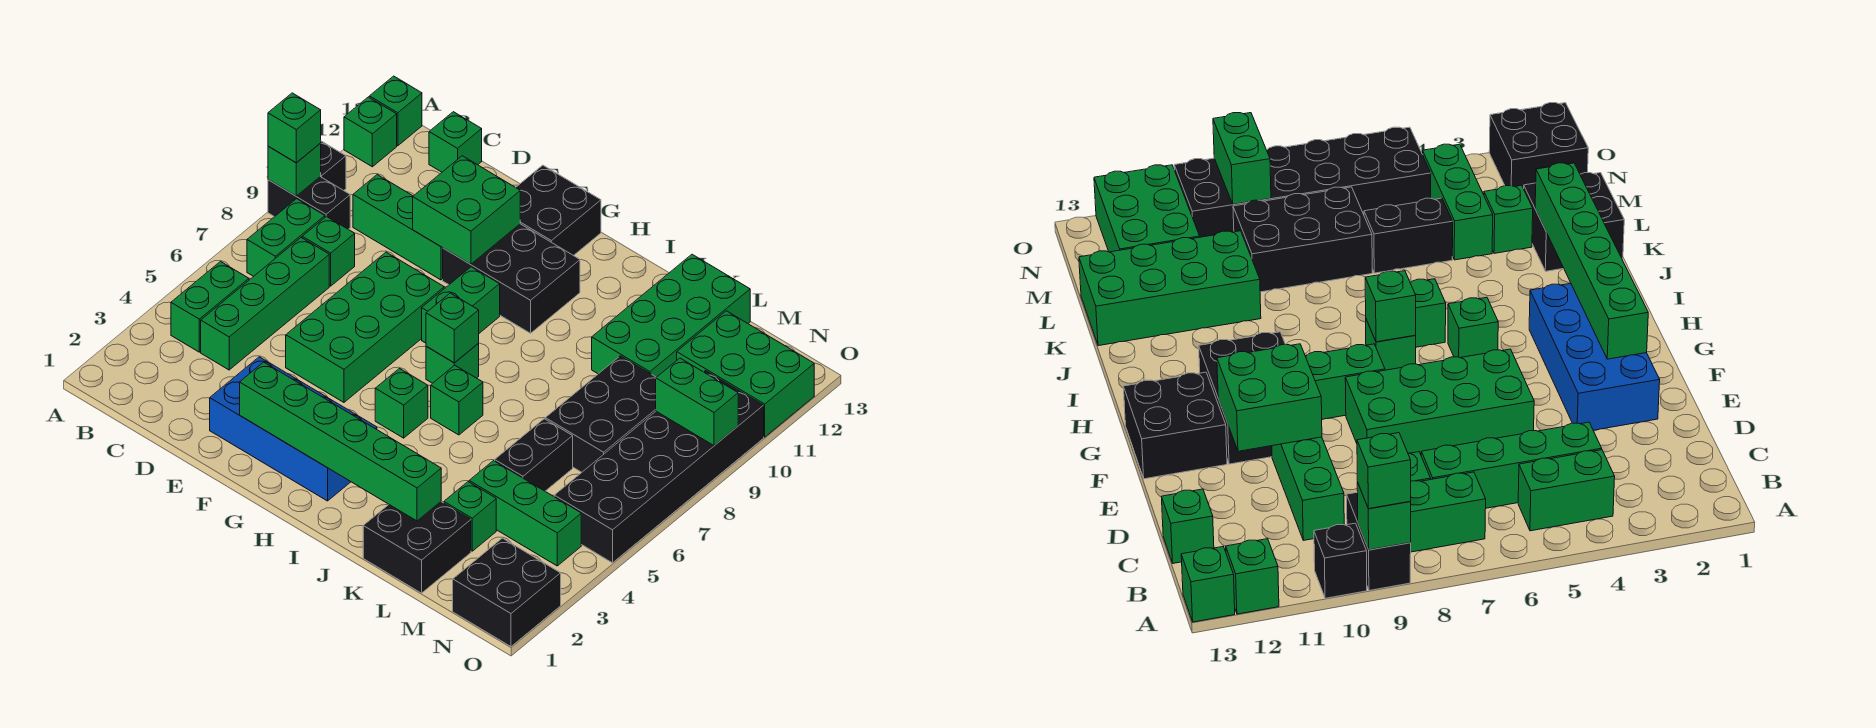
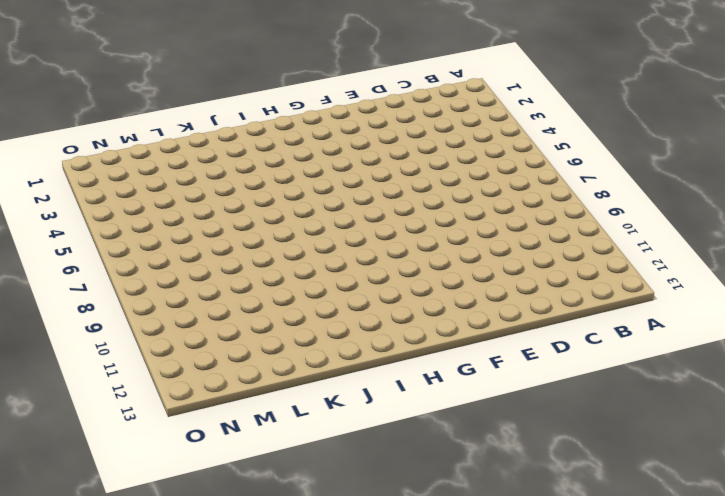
none -> black 1x2 brick [268,177,350,229]
none -> black 1x1 brick [320,141,346,190]
none -> green 1x1 brick [344,97,397,167]
none -> green 1x1 brick [369,76,422,146]

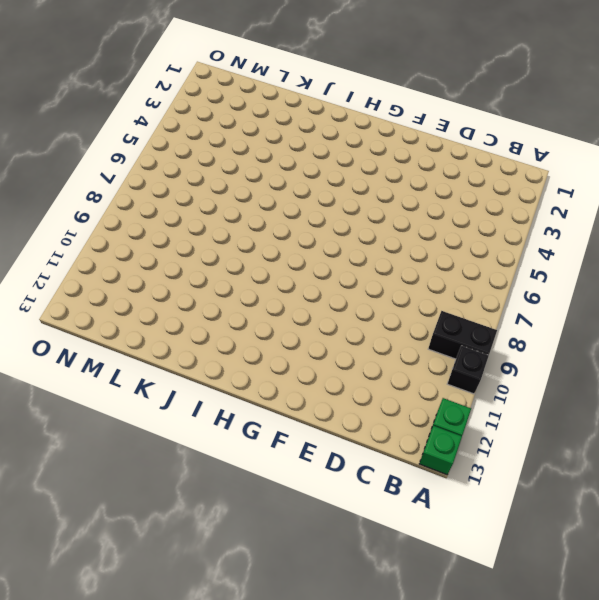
none -> green 1x2 brick [171,262,249,352]
none -> green 1x2 brick [247,199,325,276]
none -> green 1x4 brick [201,238,329,370]
none -> green 1x1 brick [302,216,355,286]

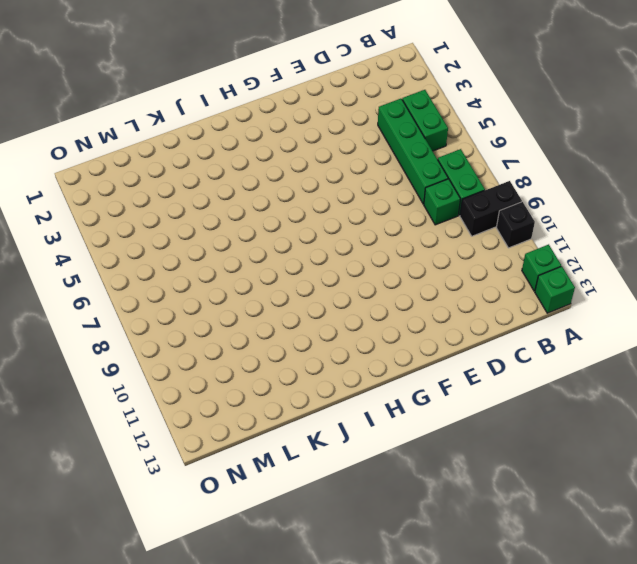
none -> green 1x3 brick [353,175,443,280]
none -> green 1x1 brick [429,112,482,172]
none -> blue 2x4 brick [210,357,377,501]
none -> green 2x4 brick [286,252,444,402]

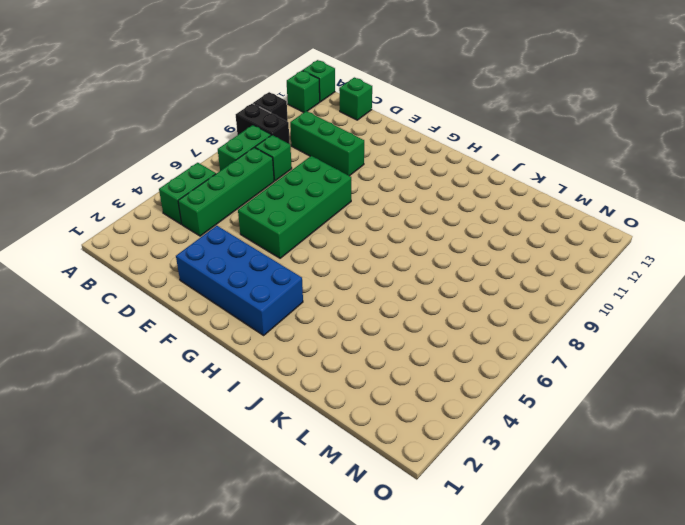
none -> black 2x3 brick [443,224,580,333]
none -> black 2x2 brick [516,165,601,256]
none -> green 1x2 brick [422,267,500,343]
none -> green 1x1 brick [375,369,428,438]

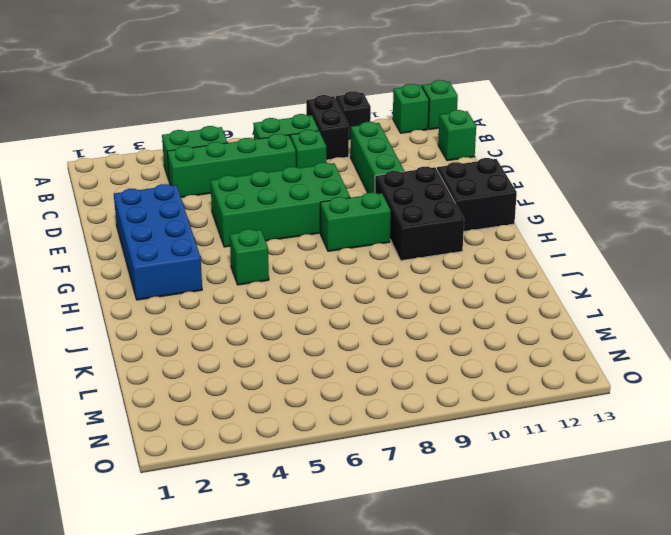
none -> green 1x1 brick [426,343,479,383]
none -> green 1x1 brick [431,365,483,435]
none -> black 2x2 brick [363,502,471,593]
none -> green 2x4 brick [592,254,750,377]

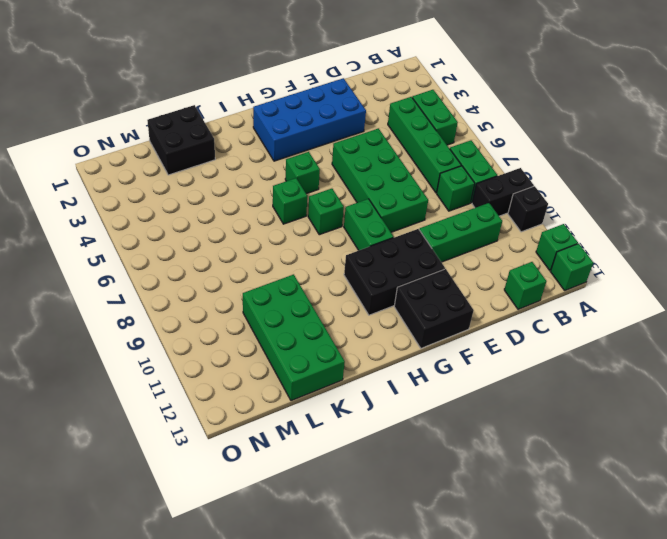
none -> green 1x1 brick [444,482,496,551]
none -> green 1x3 brick [469,461,581,566]
none -> black 1x2 brick [495,419,573,491]
none -> black 2x3 brick [545,356,656,472]

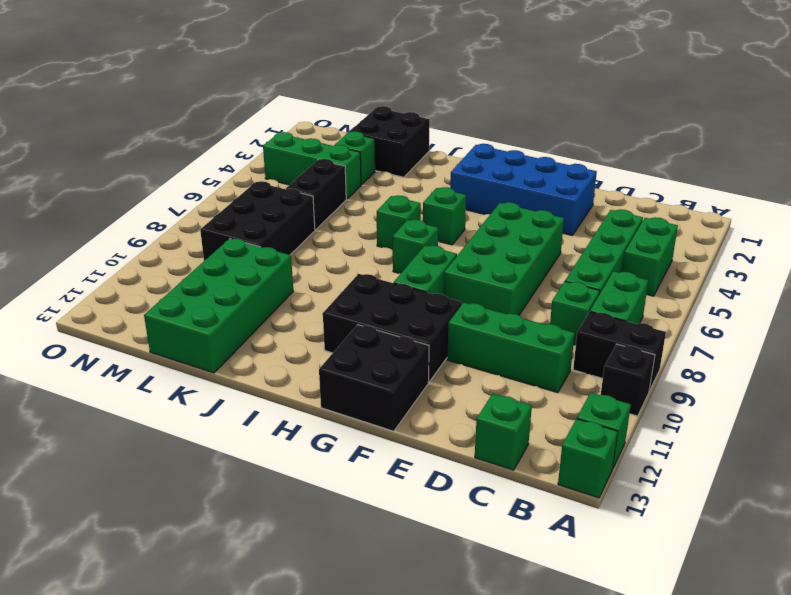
none -> green 2x3 brick [677,311,814,437]
none -> black 2x2 brick [453,538,561,647]
none -> black 2x6 brick [554,371,764,563]
none -> green 1x1 brick [268,143,321,196]

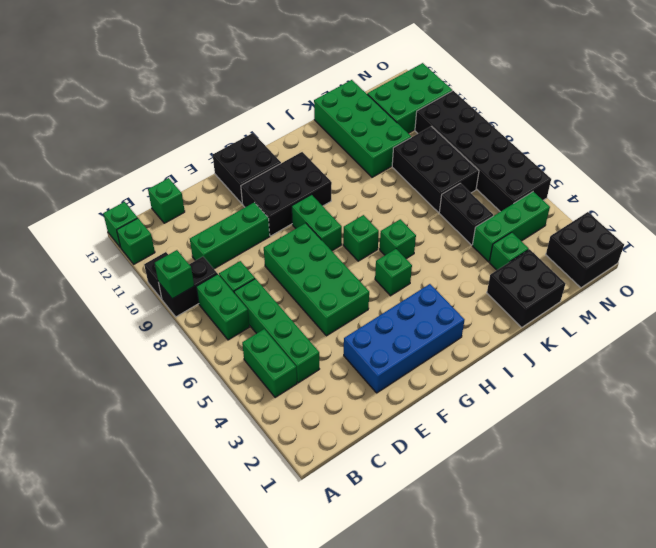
none -> green 2x2 brick [413,156,520,264]
none -> green 1x6 brick [240,362,441,521]
none -> green 1x1 brick [426,293,479,363]
none -> green 1x2 brick [656,358,738,445]

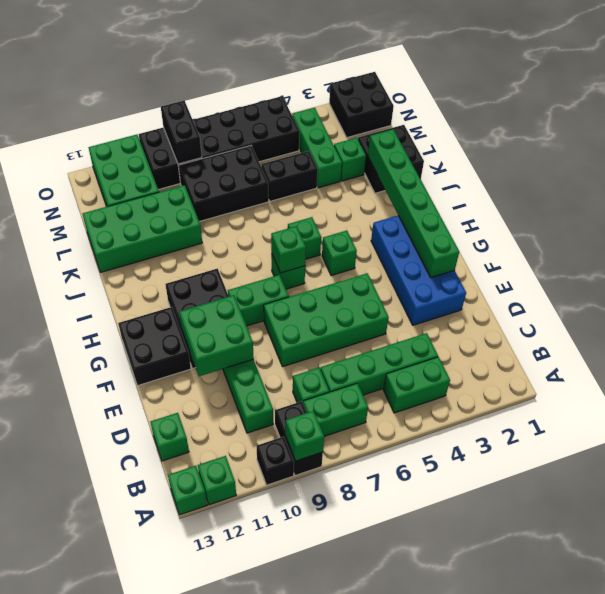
black 1x2 brick [161,101,202,164] -> green 1x2 brick [656,358,738,445]
none -> green 1x1 brick [268,93,321,163]

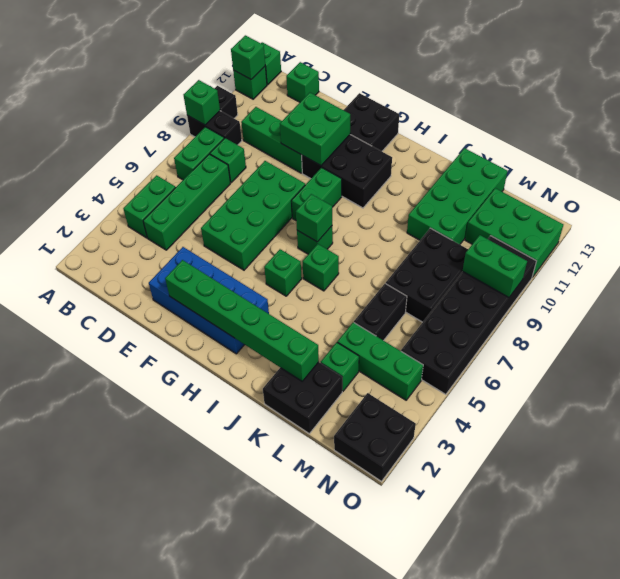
green 1x1 brick [231,35,265,79] -> green 1x1 brick moved to [268,93,321,163]

